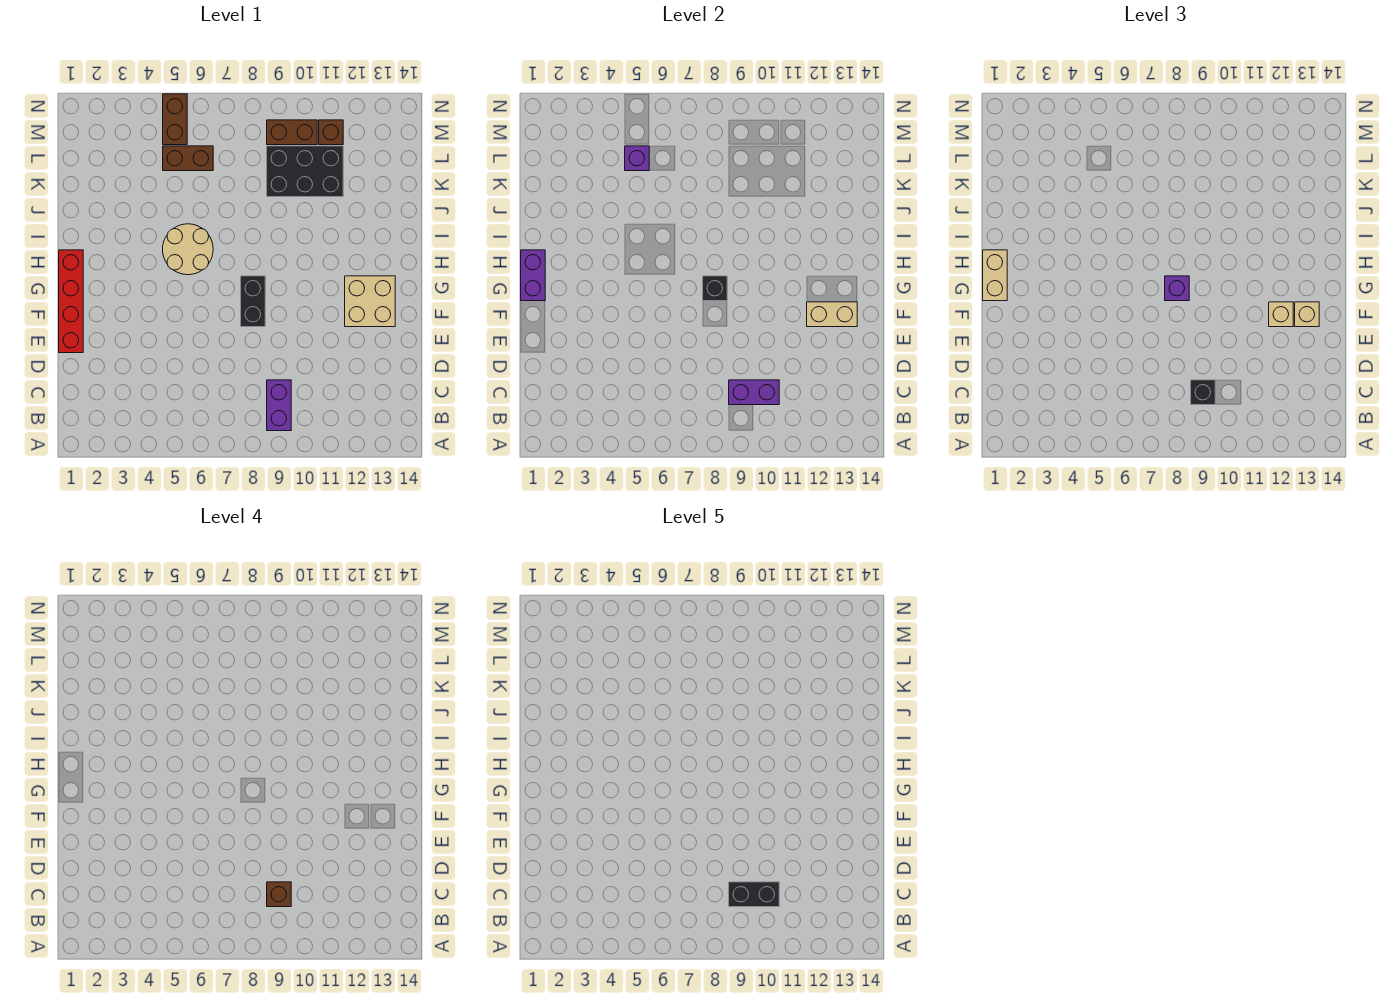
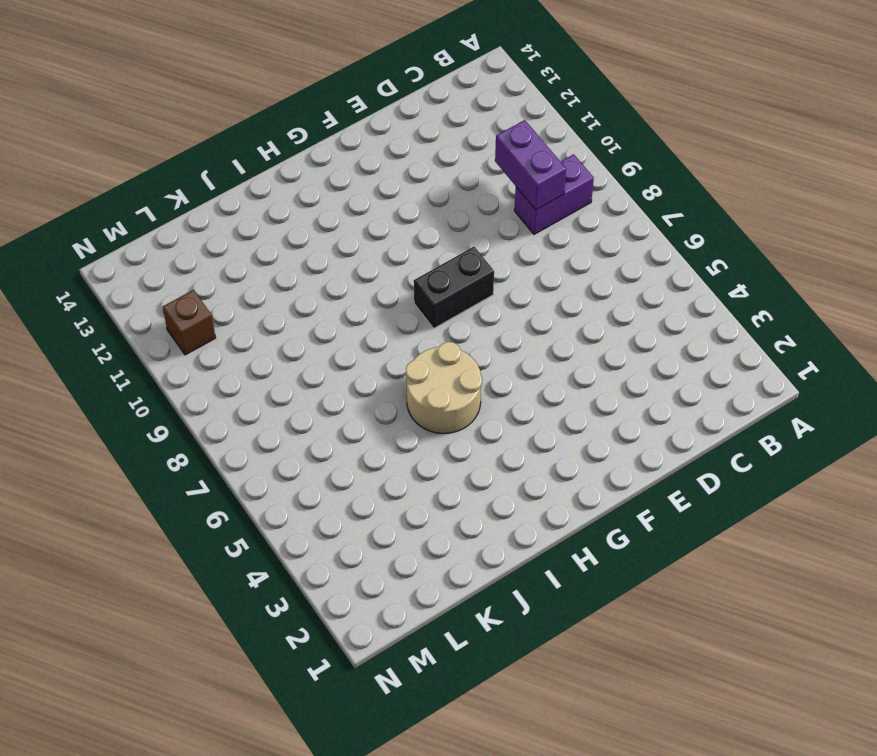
none -> red 1x4 brick [59,250,83,353]
none -> tan 2x2 brick [345,276,395,327]
none -> black 2x3 brick [267,146,343,197]

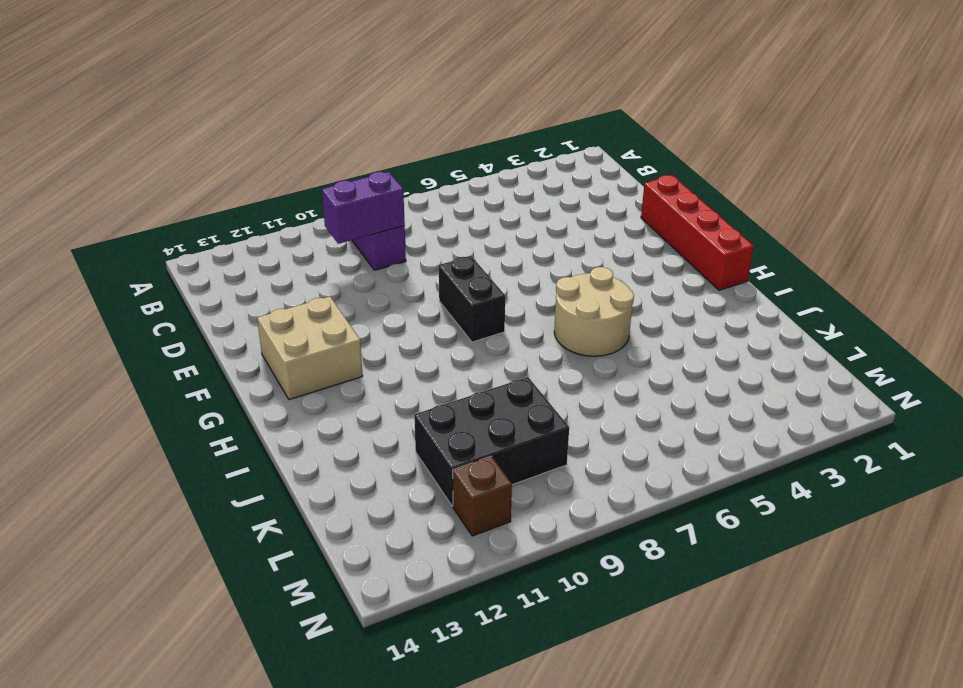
none -> brown 1x2 brick [163,146,213,171]
none -> brown 1x2 brick [163,94,187,145]
none -> brown 1x2 brick [267,120,317,145]

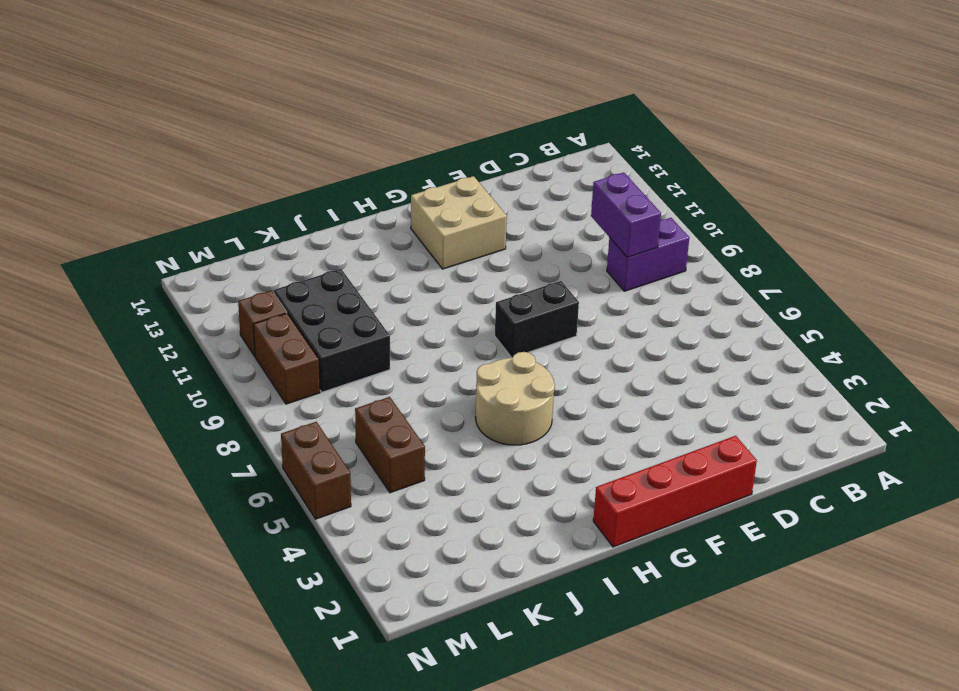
brown 1x2 brick [281,422,351,519] -> brown 1x2 brick turned to [163,94,187,145]
none -> tan 1x2 brick [807,302,857,327]
none -> purple 1x2 brick [521,250,545,301]
none -> black 1x1 brick [703,276,727,301]

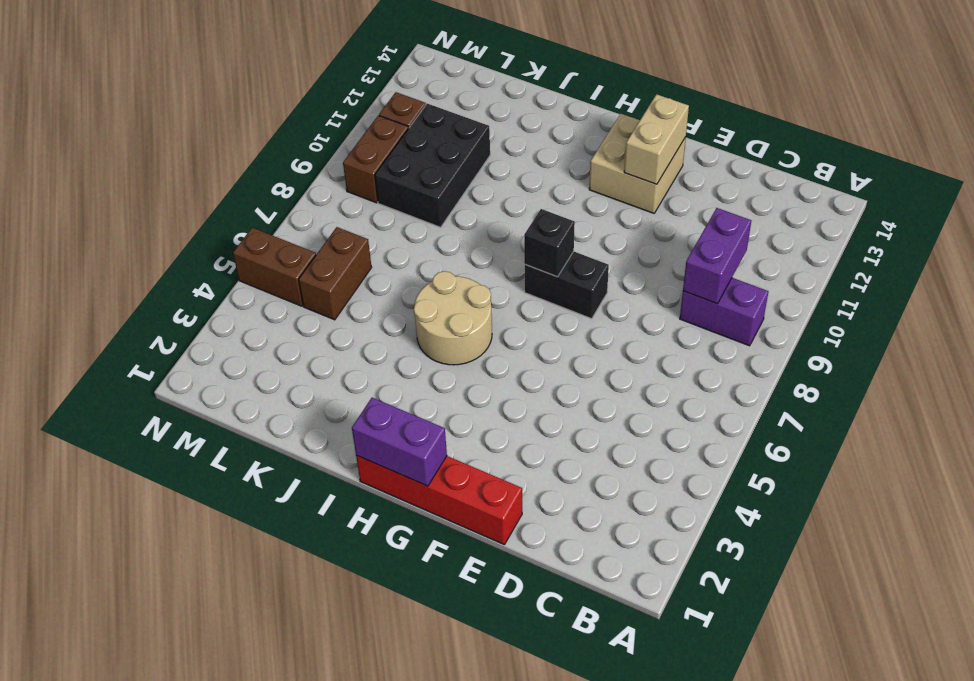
none -> purple 1x1 brick [625,146,649,171]
none -> black 1x1 brick [1191,380,1215,405]
none -> tan 1x1 brick [1269,302,1293,327]

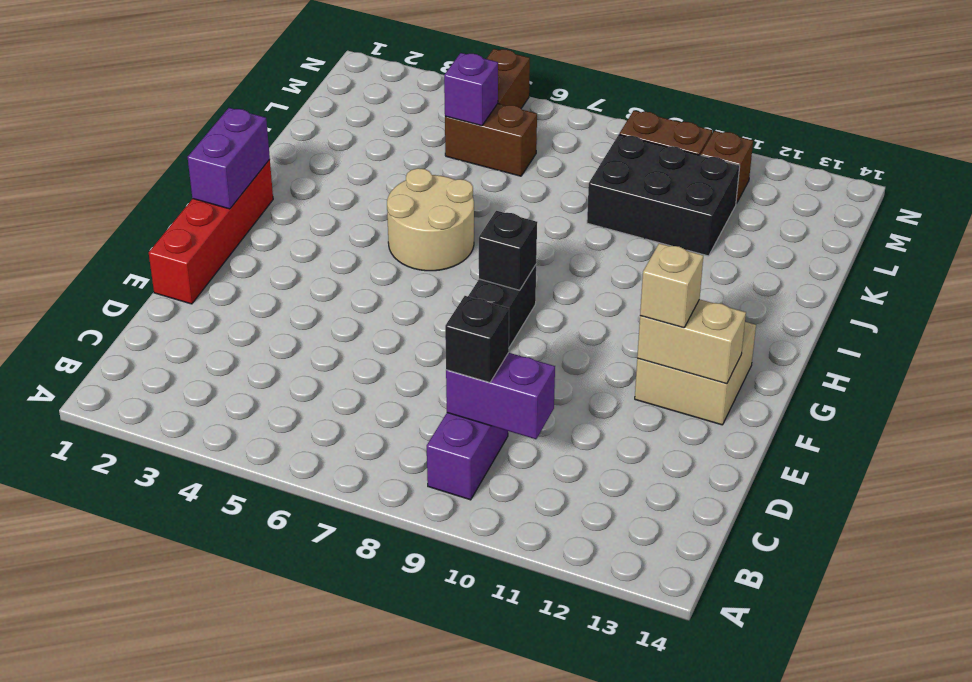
none -> tan 1x1 brick [1295,302,1319,327]
none -> tan 1x2 brick [983,250,1007,301]
none -> purple 1x1 brick [1165,276,1189,301]

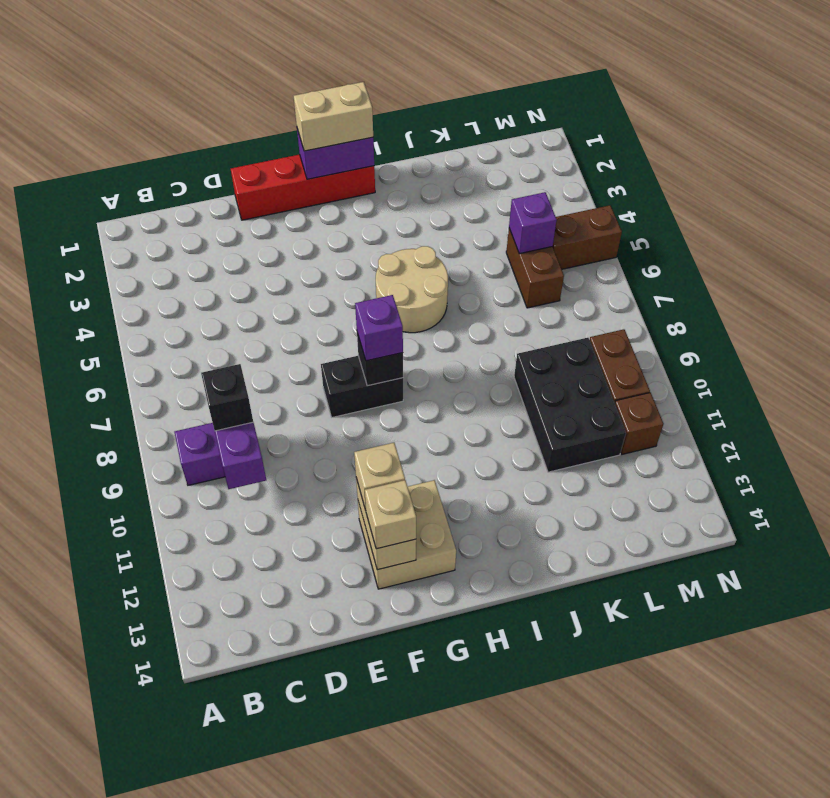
none -> brown 1x1 brick [267,882,291,907]
none -> black 1x2 brick [729,882,779,907]

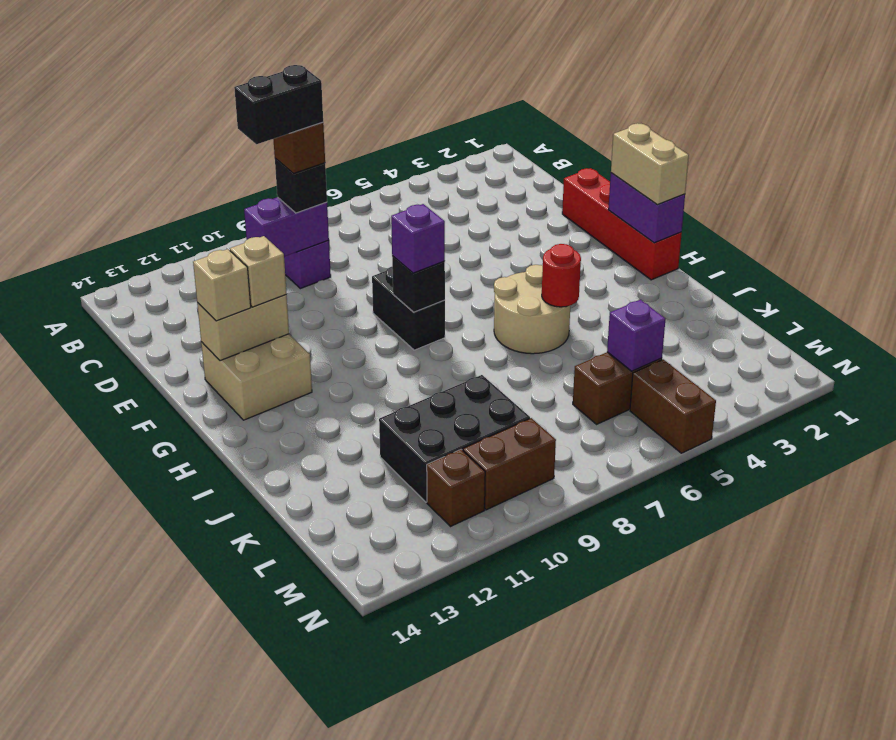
red 1x1 round brick [542,244,581,307] -> none

